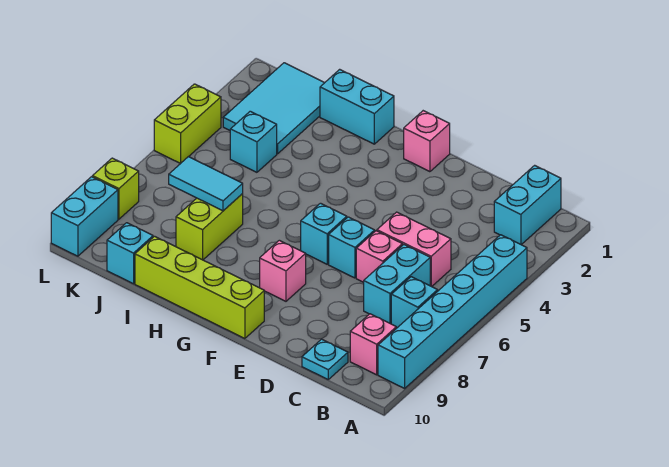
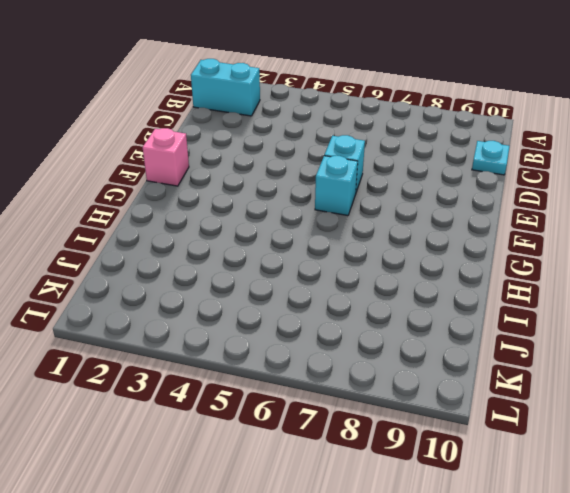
none -> cyan 1x6 brick [378,235,527,388]
none -> cyan 1x1 brick [391,277,438,328]
none -> pink 1x1 brick [350,314,396,375]

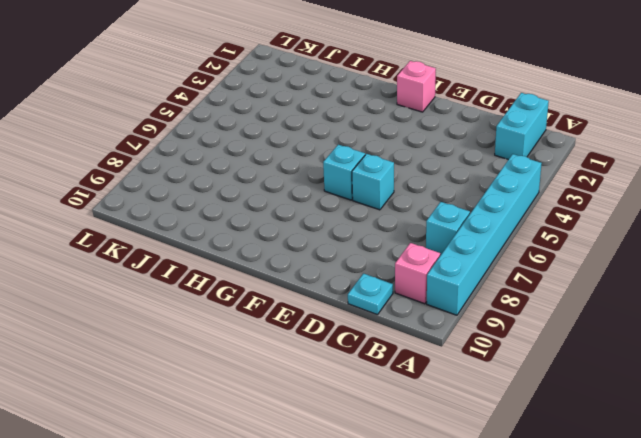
none -> pink 1x2 brick [377,212,451,287]
none -> cyan 1x2 brick [364,245,430,324]
none -> pink 1x1 brick [356,231,402,282]

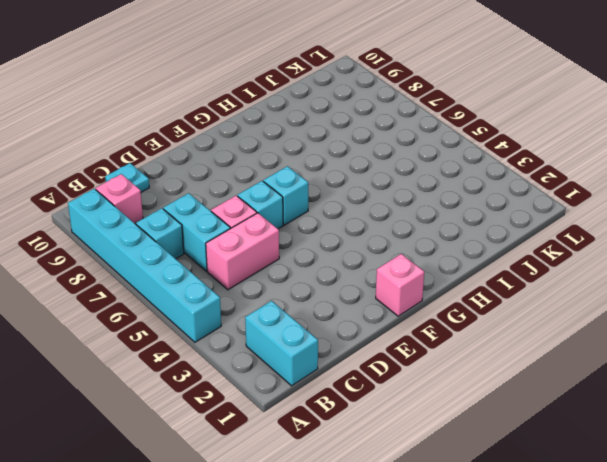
none -> pink 1x1 brick [260,240,306,301]
none -> lime 1x4 brick [135,236,264,339]
none -> cyan 1x2 brick [320,69,394,144]

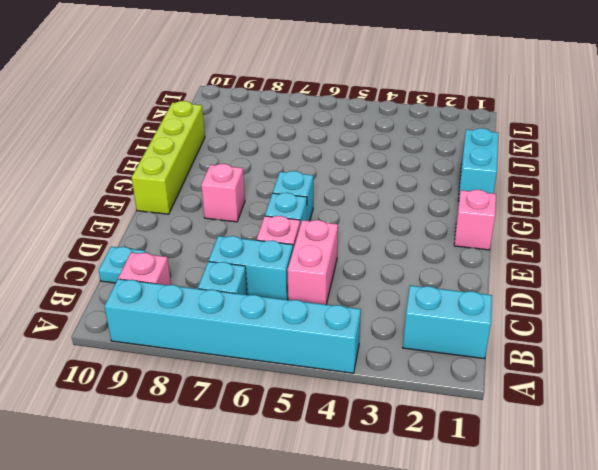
none -> lime 1x2 brick [176,194,243,260]
none -> cyan 2x3 tile [223,63,325,154]
none -> cyan 1x1 brick [230,111,277,172]

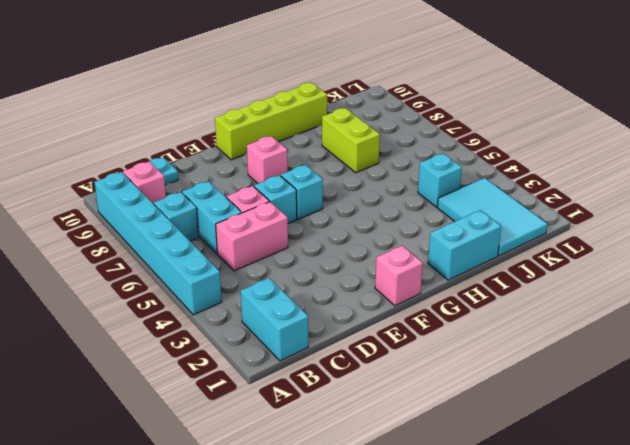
none -> cyan 1x1 brick [107,223,153,284]
none -> lime 1x2 brick [154,84,221,164]
none -> lime 1x1 brick [92,158,139,219]

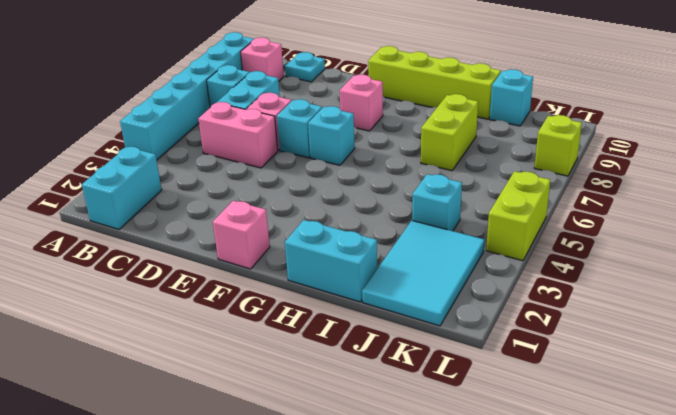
none -> cyan 1x2 brick [51,177,118,256]
none -> cyan 1x2 tile [169,157,243,211]

